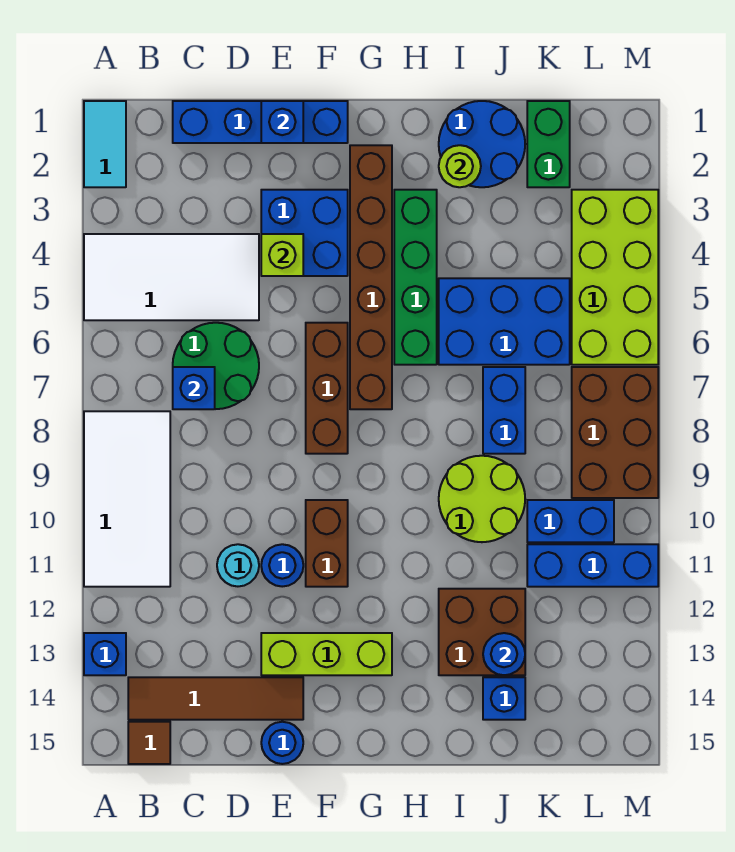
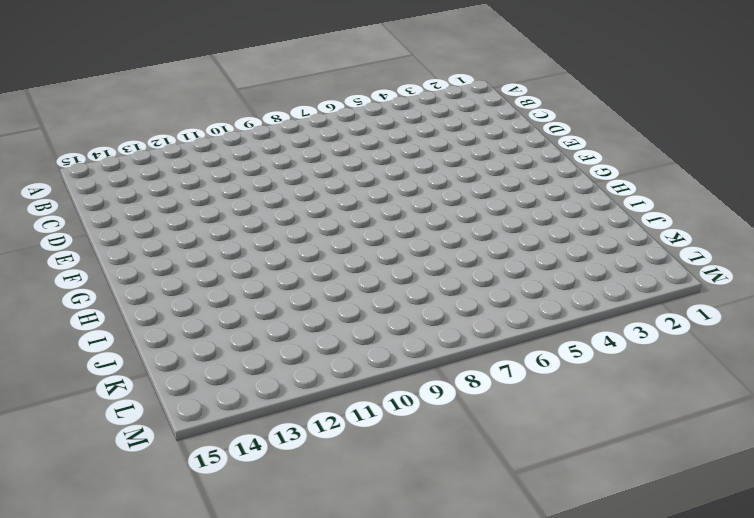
none -> cyan 1x2 tile [84,101,126,187]
none -> white 2x4 tile [84,234,259,320]
none -> white 2x4 tile [84,411,170,587]
none -> blue 1x1 brick [84,633,126,675]

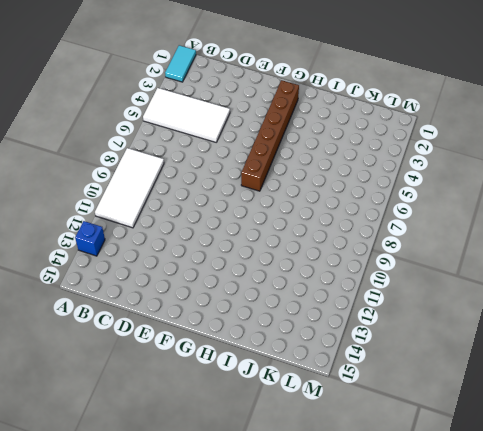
none -> brown 1x4 tile [128,677,303,720]
none -> brown 1x1 tile [128,722,170,764]
none -> blue 1x4 brick [173,101,348,143]
none -> green 2x2 round brick [173,323,259,409]

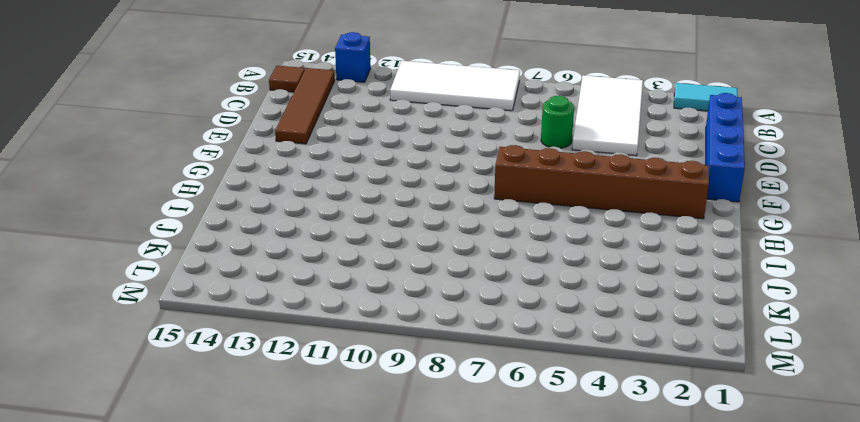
green 1x1 round brick [541,96,574,148] -> green 2x2 round brick [173,323,259,409]
none -> cyan 1x1 round brick [217,544,259,586]
none -> blue 2x2 brick [261,190,348,276]
none -> blue 1x1 round brick [261,544,303,587]
none -> lime 1x3 brick [261,633,392,675]

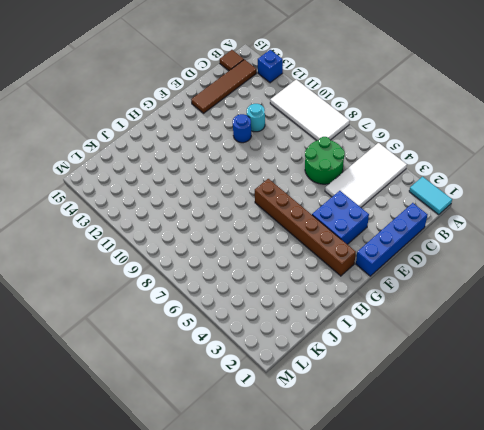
none -> lime 1x3 brick [261,633,392,675]
none -> blue 1x1 round brick [261,722,303,764]
none -> brown 1x3 brick [306,323,348,454]
none -> brown 1x2 brick [306,500,348,587]

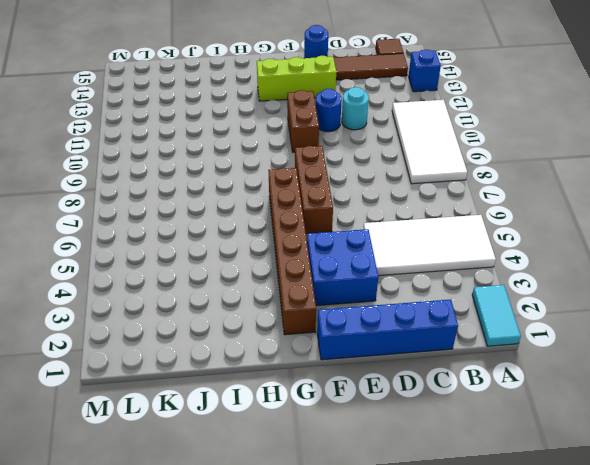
none -> green 2x2 round brick [173,323,259,409]
none -> green 1x4 brick [394,190,437,365]
none -> blue 2x2 round brick [439,101,525,187]
none -> blue 2x3 brick [439,278,570,365]

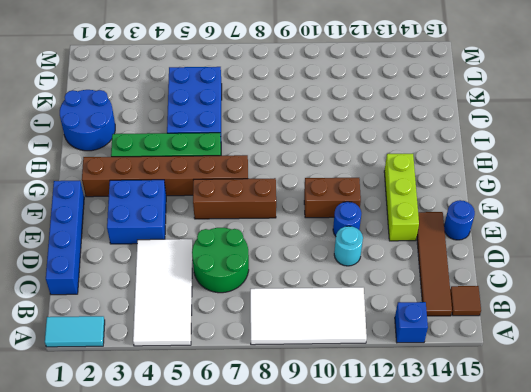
none -> lime 2x2 round brick [439,456,525,542]
none -> brown 2x2 brick [439,589,525,675]
none -> blue 1x2 brick [483,367,525,454]
none -> blue 1x1 brick [483,677,525,720]

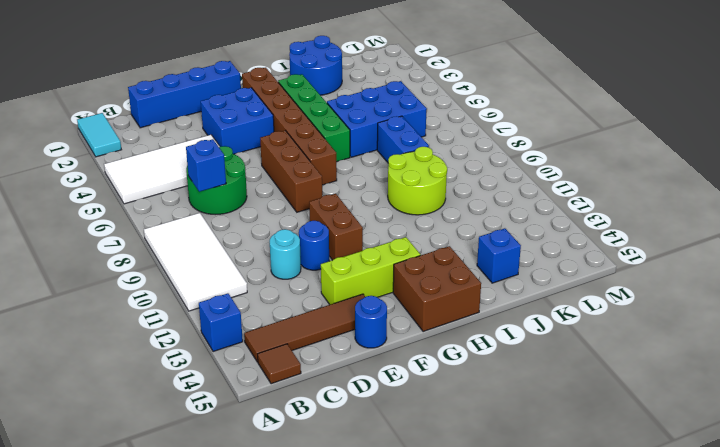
brown 2x2 brick [393,246,481,332] -> brown 2x2 brick moved to [439,589,525,675]
none -> green 1x2 brick [527,101,570,187]
none -> blue 1x2 brick [527,500,614,542]
none -> blue 1x3 brick [527,544,658,587]
none -> lime 2x4 brick [572,190,658,365]

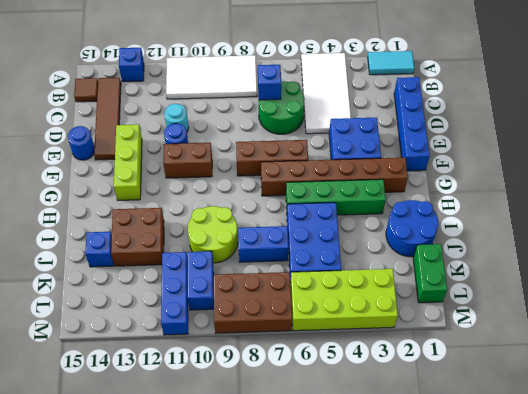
green 1x2 brick [413,244,447,303] -> green 1x2 brick turned to [527,101,570,187]
none -> blue 1x1 brick [261,101,303,143]
none -> lime 1x1 brick [261,234,303,276]
none -> lime 1x1 round brick [439,145,481,187]
none -> blue 1x1 round brick [483,633,525,675]

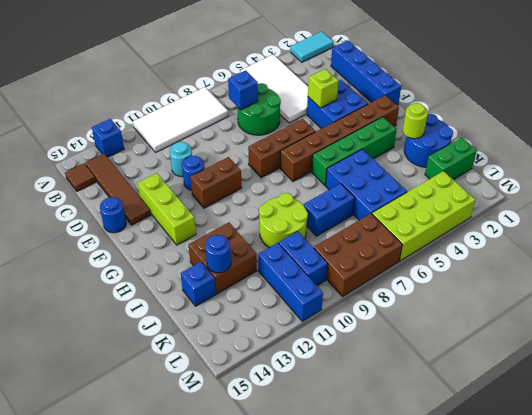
none -> blue 1x1 brick [261,101,303,143]

